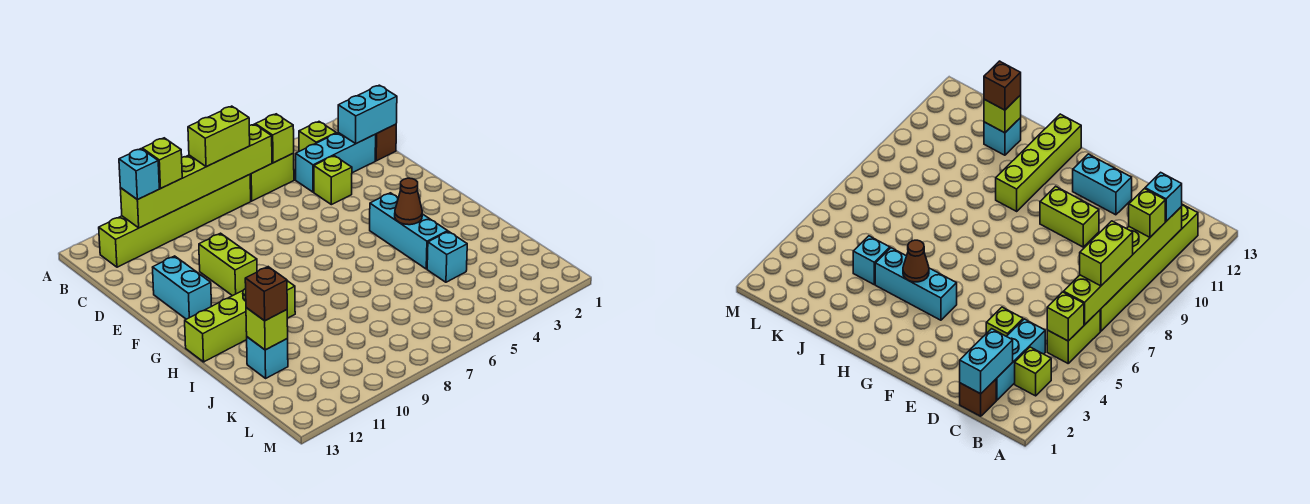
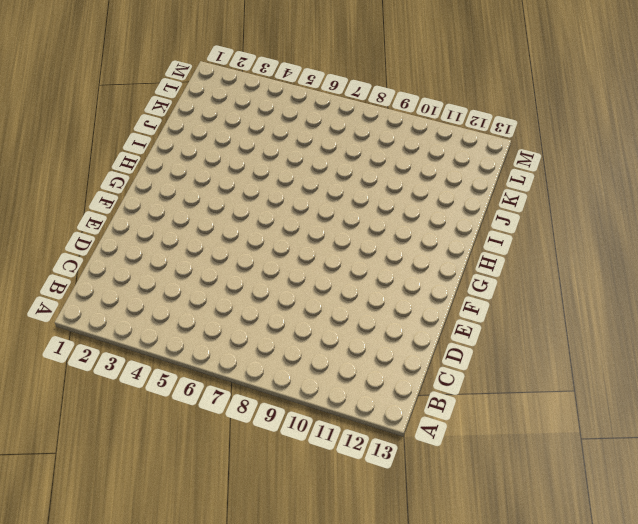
none -> lime 1x1 brick [299,122,336,151]
none -> lime 1x2 brick [250,153,294,201]
none -> lime 1x6 brick [99,174,251,267]

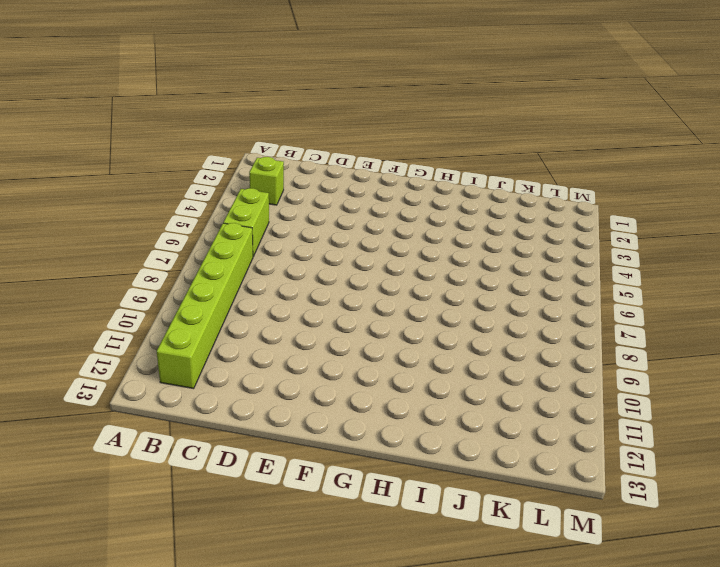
none -> brown 1x1 brick [375,124,396,161]
none -> cyan 1x3 brick [296,133,376,192]
none -> lime 1x1 brick [314,156,352,205]

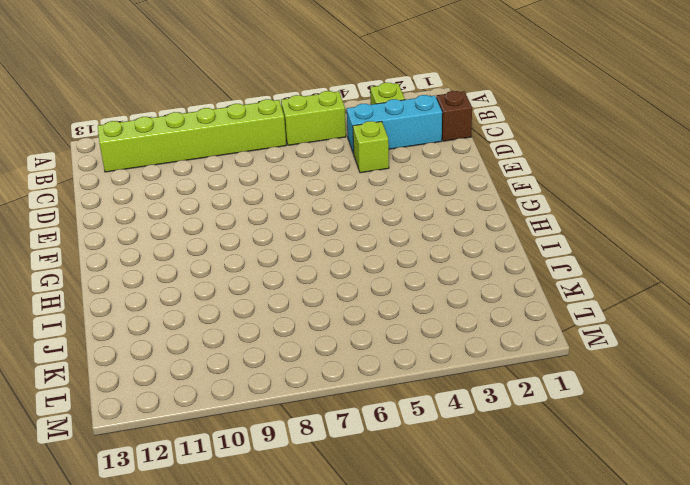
none -> lime 1x2 brick [199,233,257,296]
none -> cyan 1x2 brick [153,256,212,319]
none -> cyan 1x3 brick [370,193,448,269]

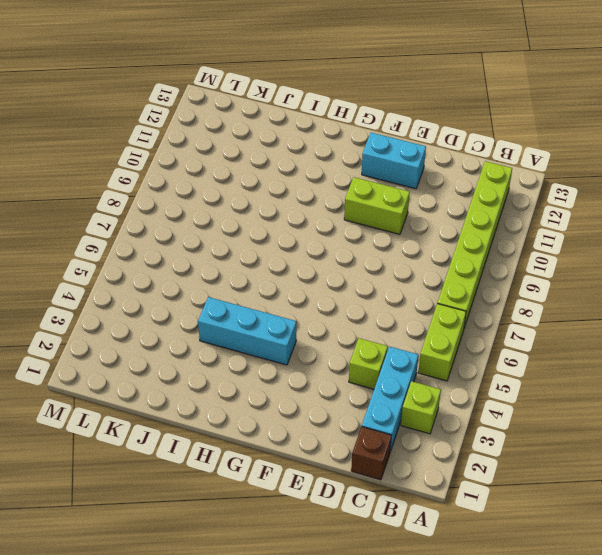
none -> lime 1x4 brick [185,281,295,362]
none -> cyan 1x1 brick [427,231,467,282]
none -> cyan 1x1 brick [247,337,288,378]

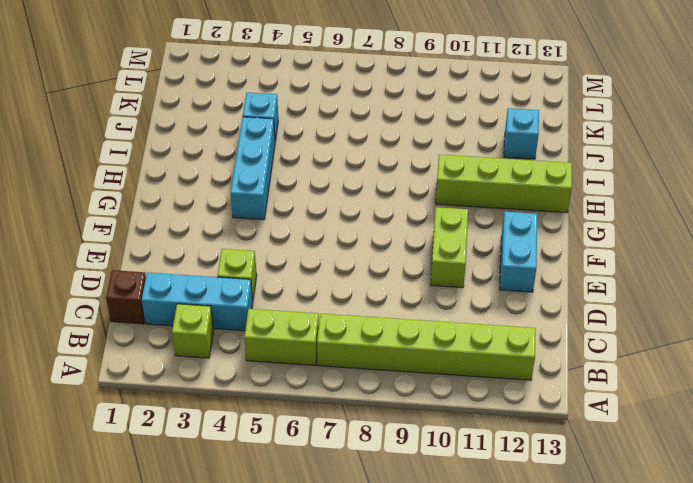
none -> lime 1x1 brick [255,114,294,163]
none -> lime 1x6 brick [120,124,272,228]
none -> cyan 1x2 brick [338,85,397,143]

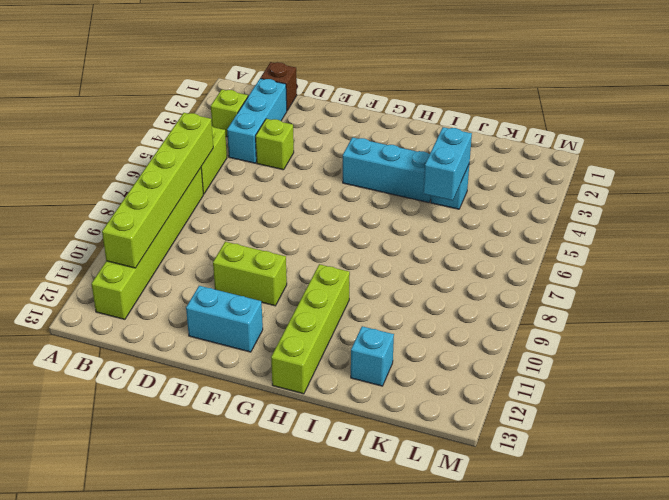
cyan 1x2 brick [423,127,472,200] -> cyan 1x2 brick moved to [338,85,397,143]
none -> lime 1x1 brick [255,114,294,163]
none -> brown 1x1 cone [395,178,422,225]
none -> lime 1x1 brick [246,308,288,350]

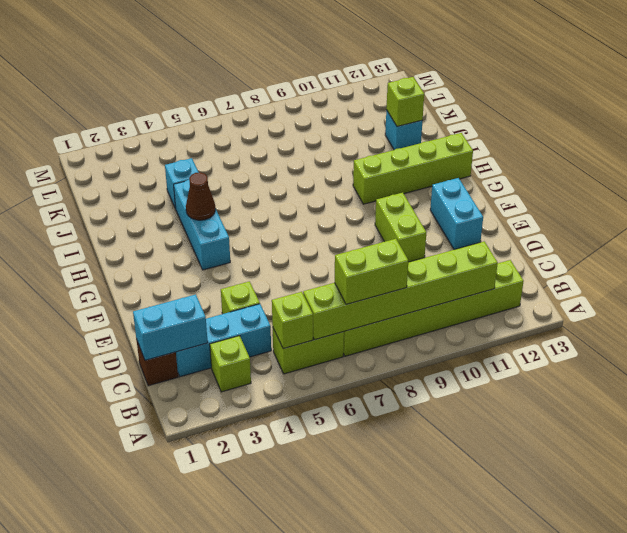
none -> lime 1x1 brick [142,138,182,188]
none -> cyan 1x1 brick [119,149,159,200]
none -> brown 1x1 brick [245,267,287,321]

